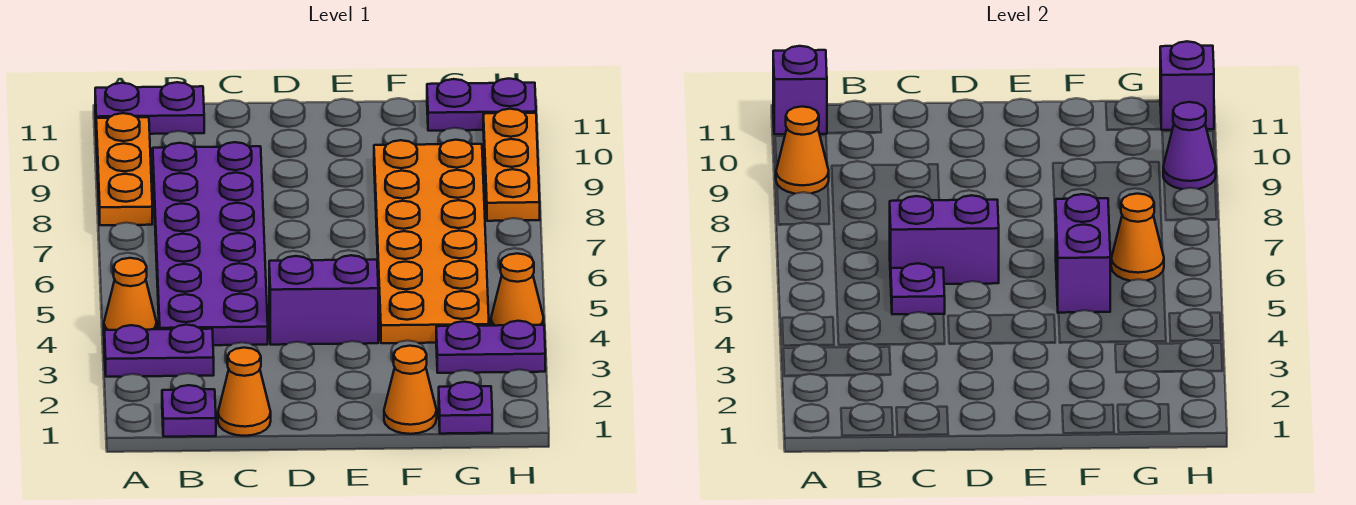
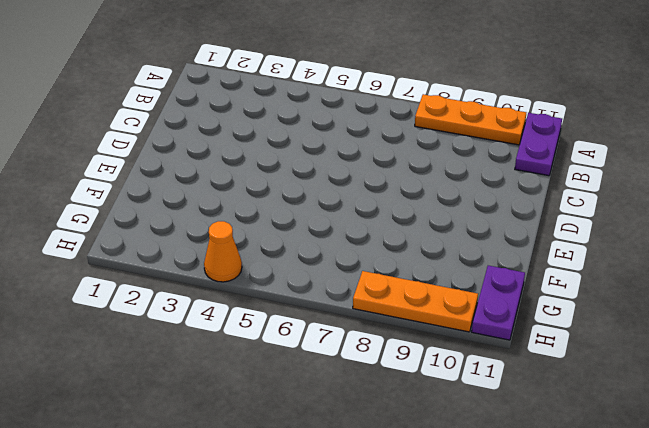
none -> purple 1x2 plate [104,325,214,377]
none -> orange 1x1 cone [104,258,157,330]
none -> purple 1x1 plate [162,385,216,437]

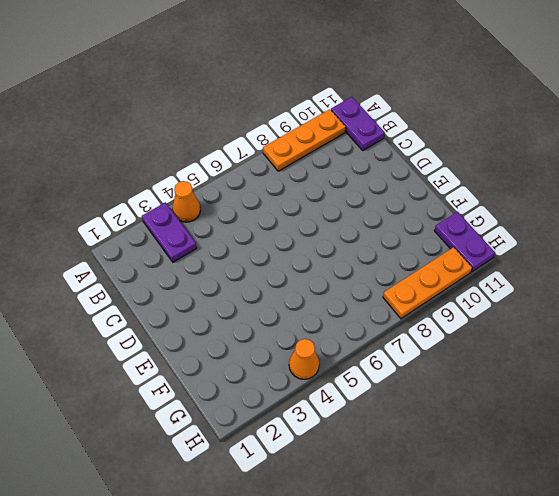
none -> purple 1x1 plate [162,385,216,437]
none -> purple 2x6 plate [153,142,268,345]
none -> orange 1x1 cone [218,348,271,436]

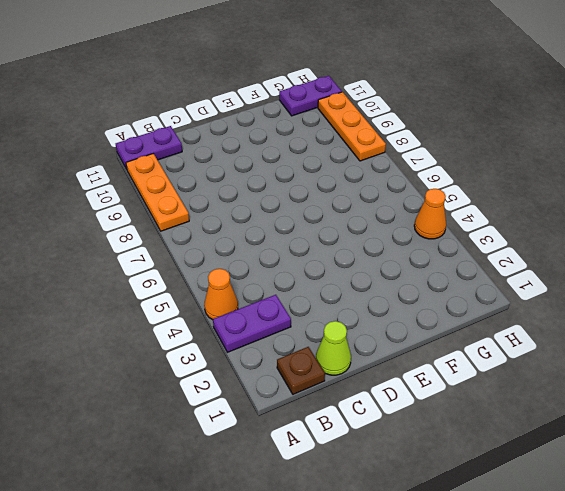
brown 1x1 plate [277,347,325,394] -> purple 1x1 plate [162,385,216,437]
lime 1x1 cone [316,321,351,375] -> orange 1x1 cone [218,348,271,436]
none -> purple 2x6 plate [153,142,268,345]
none -> purple 1x2 brick [269,255,378,345]
none -> orange 1x1 cone [384,346,437,434]

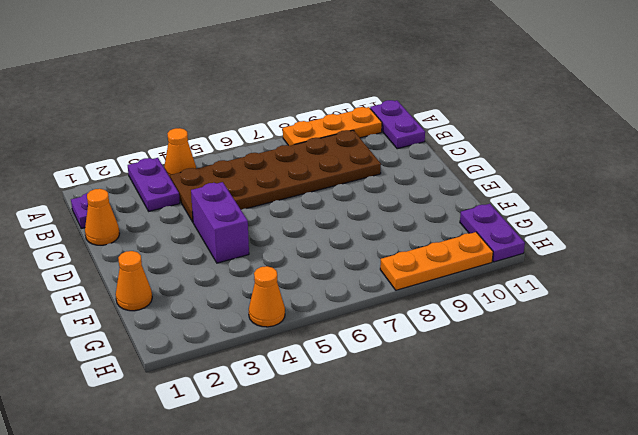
brown 2x6 plate [170,130,381,222] -> purple 2x6 plate [153,142,268,345]
none -> orange 2x6 plate [374,140,489,343]
none -> purple 1x1 plate [439,382,492,434]
none -> purple 1x2 plate [436,321,545,373]

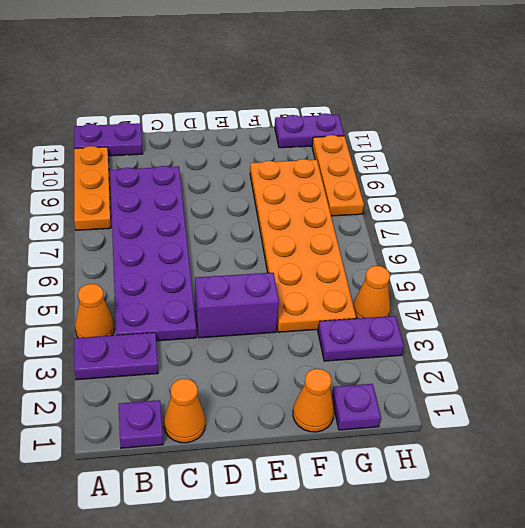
none -> orange 1x1 cone [776,107,829,194]
none -> purple 1x1 brick [773,46,827,134]
none -> purple 1x1 plate [891,263,945,314]

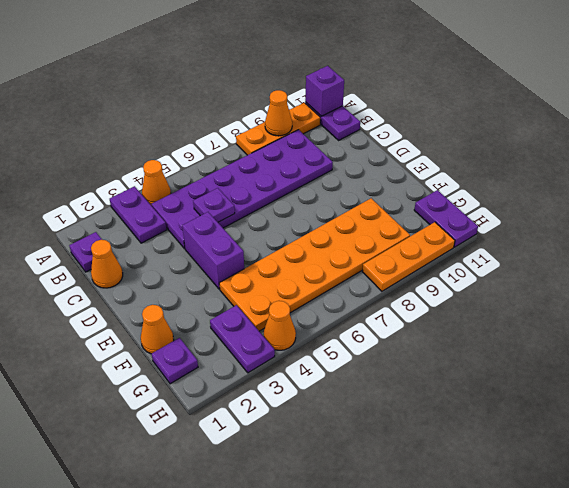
none -> purple 1x2 brick [890,195,999,284]
none -> purple 1x2 brick [1056,194,1110,313]
none -> orange 1x1 cone [1111,194,1164,281]

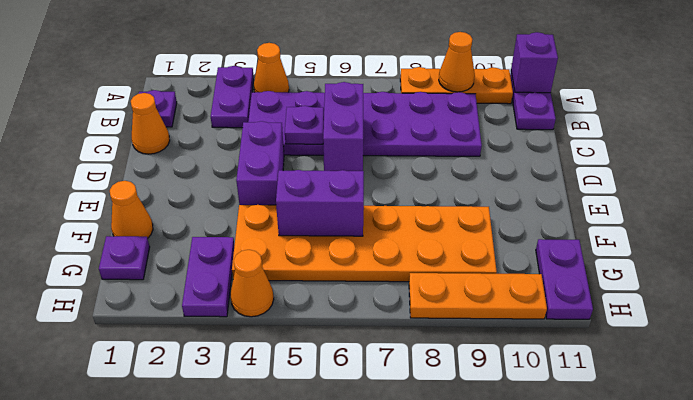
none -> orange 1x1 cone [1111,194,1164,281]
none -> purple 1x1 cone [1163,102,1216,189]
none -> purple 1x1 brick [1160,41,1214,130]

